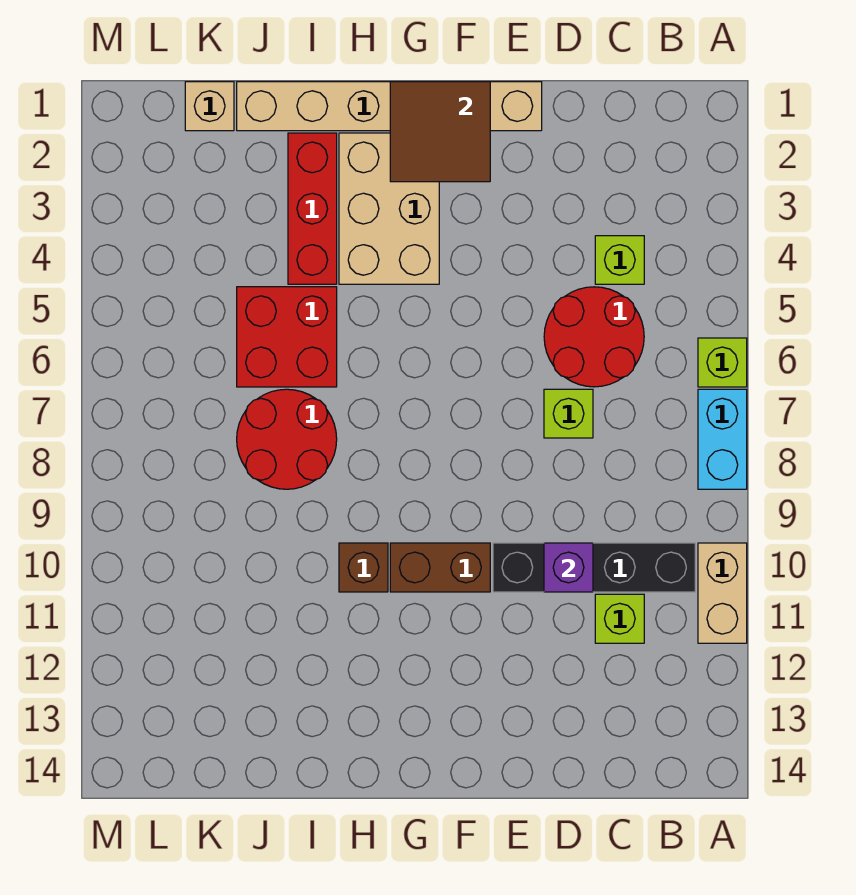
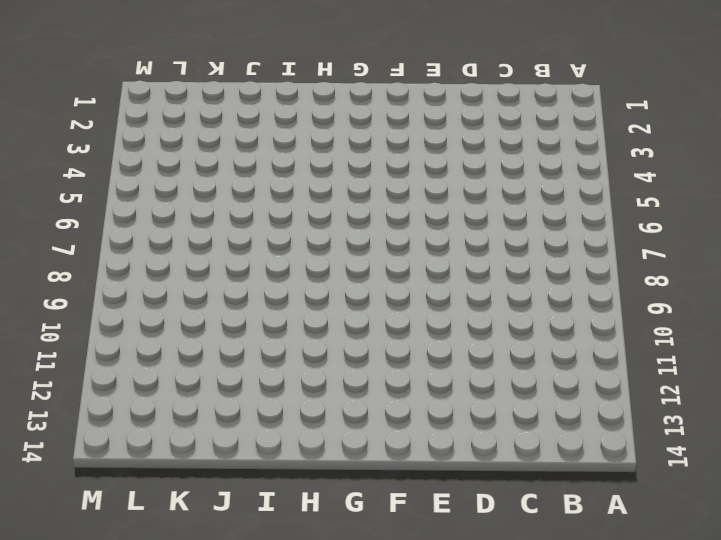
none -> lime 1x1 brick [698,338,747,387]
none -> cyan 1x2 brick [698,389,747,489]
none -> tan 1x2 brick [698,543,747,643]

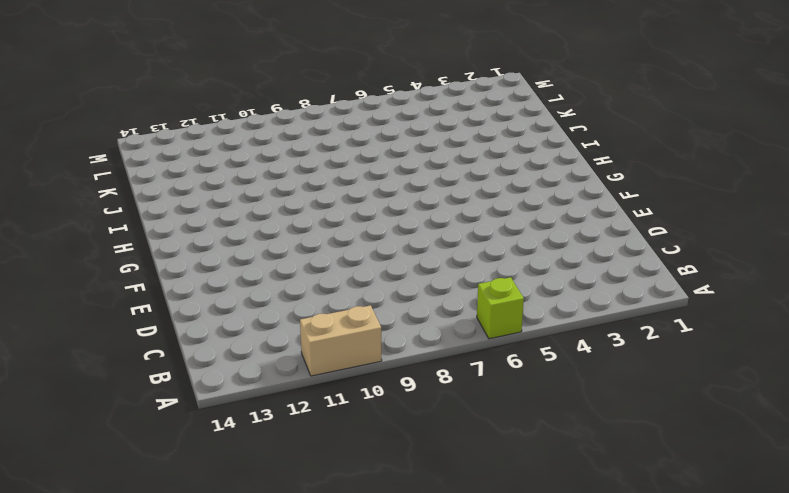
none -> cyan 1x2 brick [698,389,747,489]
none -> black 1x4 brick [493,543,695,592]
none -> lime 1x1 brick [595,236,644,284]

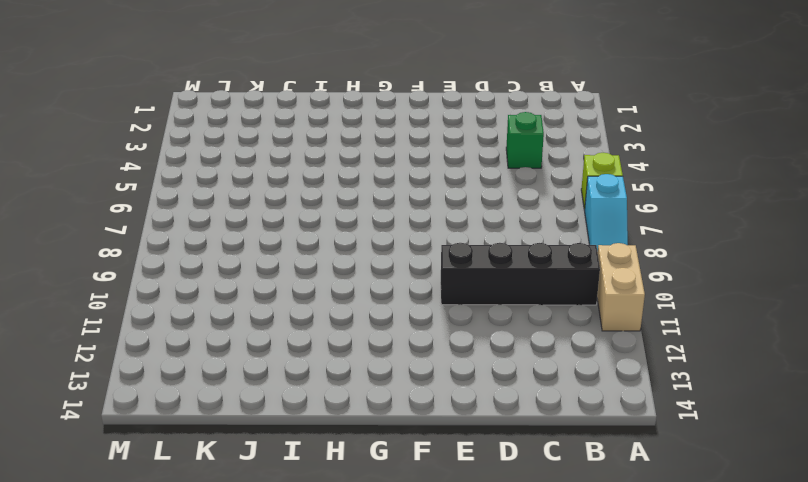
cyan 1x2 slope [584,174,628,252] -> cyan 1x2 brick [698,389,747,489]
green 1x1 brick [506,112,544,168] -> lime 1x1 brick [595,236,644,284]
none -> red 2x2 round brick [544,287,644,387]
none -> lime 1x1 brick [595,594,644,643]
none -> lime 1x1 brick [544,389,593,438]

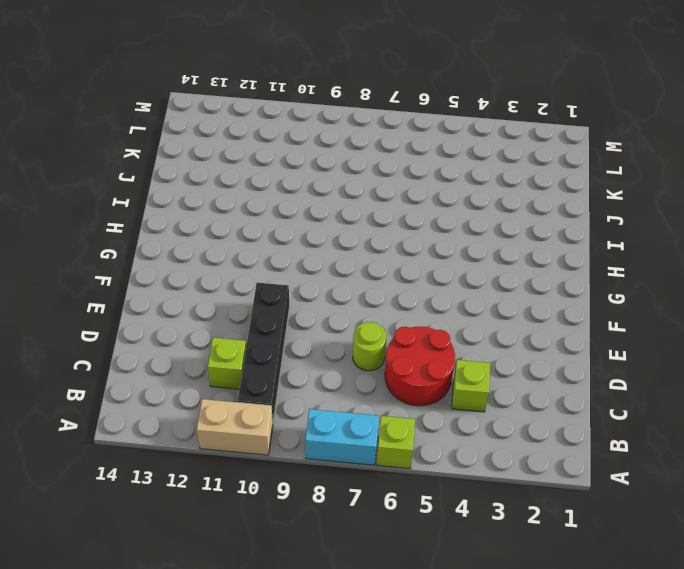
lime 1x1 round brick [353,322,386,371] -> lime 1x1 brick [544,389,593,438]
none -> tan 1x6 brick [237,82,542,131]
none -> brown 1x2 brick [390,543,490,592]
none -> tan 2x3 brick [339,133,439,284]

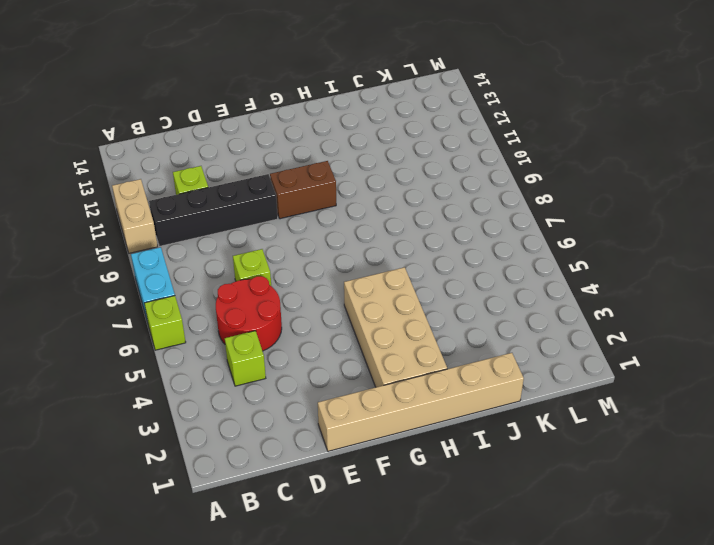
tan 2x4 brick [344,267,447,387] -> tan 2x3 brick [339,133,439,284]
none -> brown 1x1 brick [339,543,388,592]
none -> red 1x3 brick [288,133,337,284]
none -> red 2x2 brick [237,287,337,387]

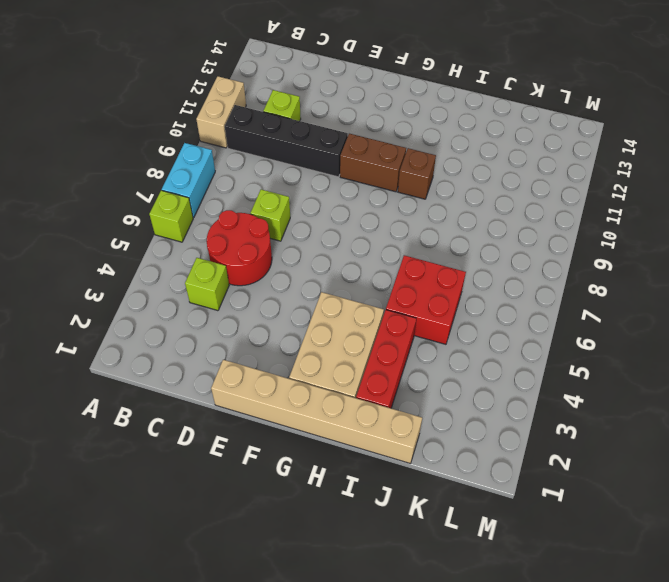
none -> red 2x2 round brick [237,389,337,489]
none -> tan 1x1 brick [185,82,234,131]
none -> purple 1x1 brick [544,543,593,592]

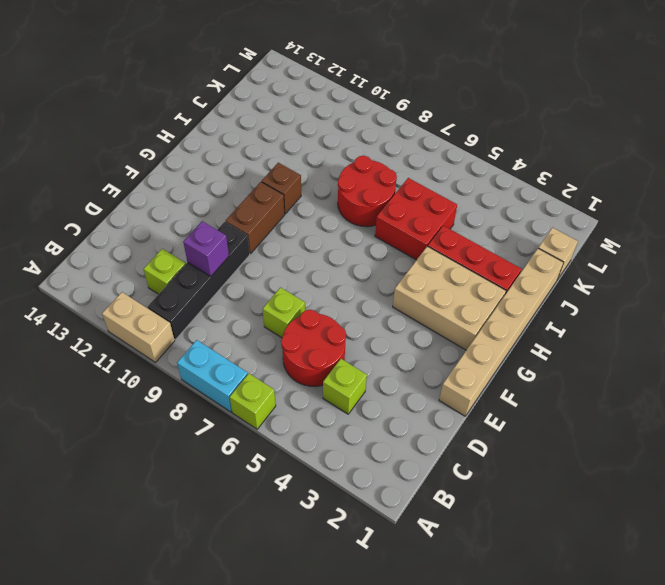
none -> brown 2x2 tile [390,82,490,182]

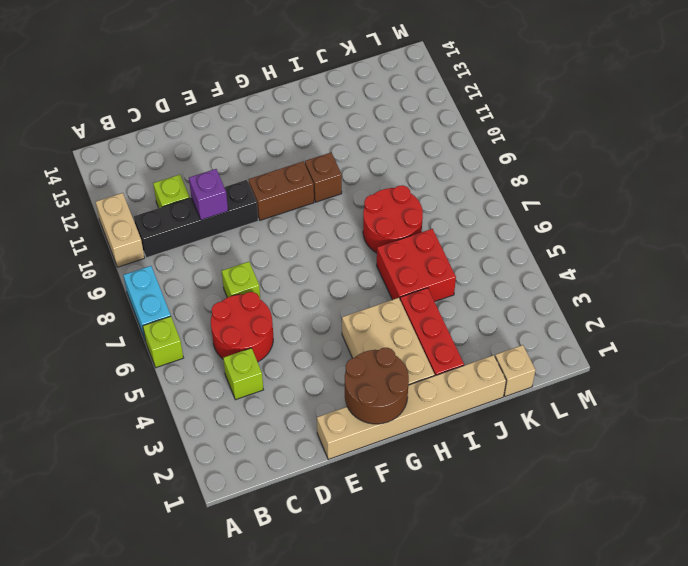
brown 2x2 round brick [345,348,409,424] -> brown 2x2 tile [390,82,490,182]

